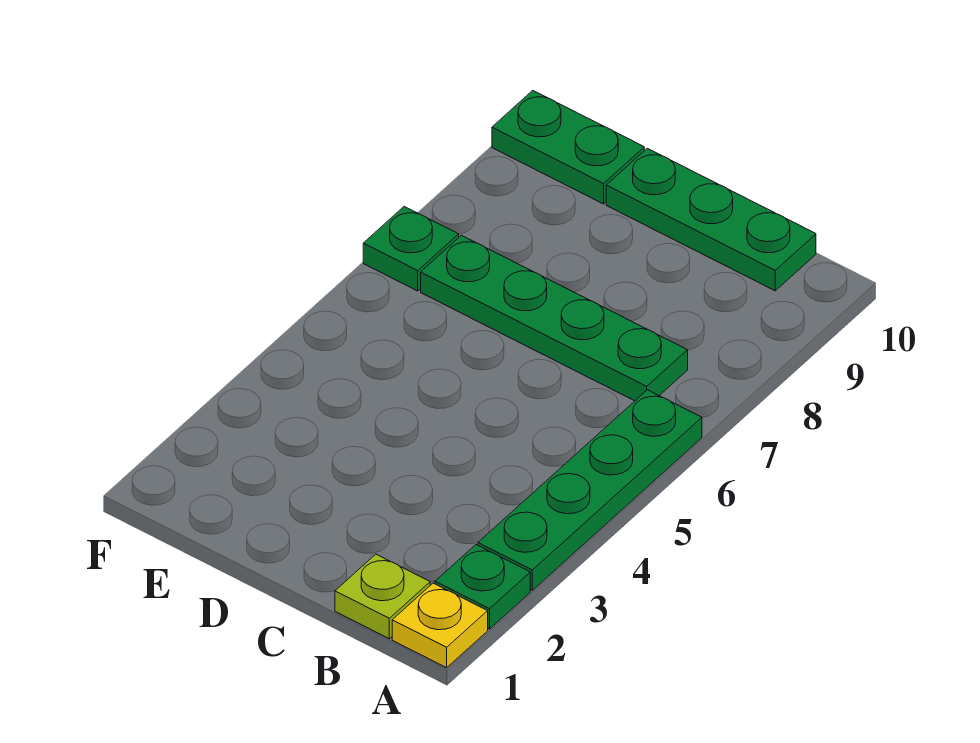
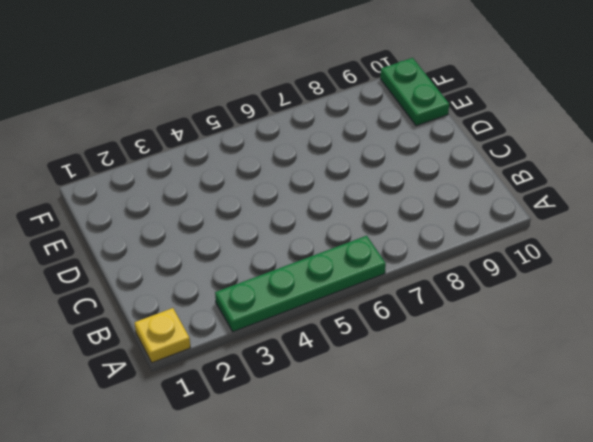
none -> green 1x1 plate [435,545,530,629]
none -> lime 1x1 plate [335,554,430,639]

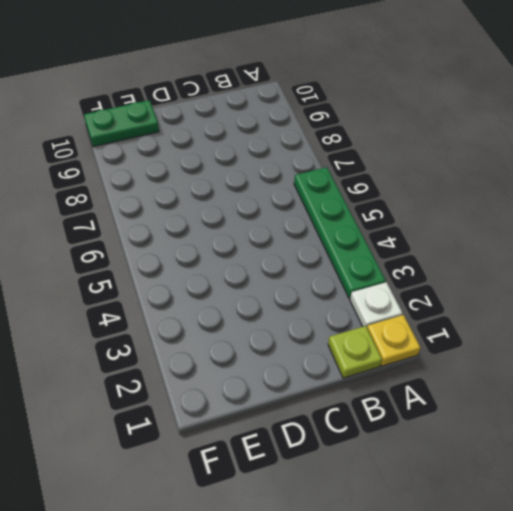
white 1x1 plate [350,282,403,327] -> green 1x1 plate [435,545,530,629]
none -> green 1x4 plate [421,235,688,401]
none -> green 1x3 plate [606,148,816,291]

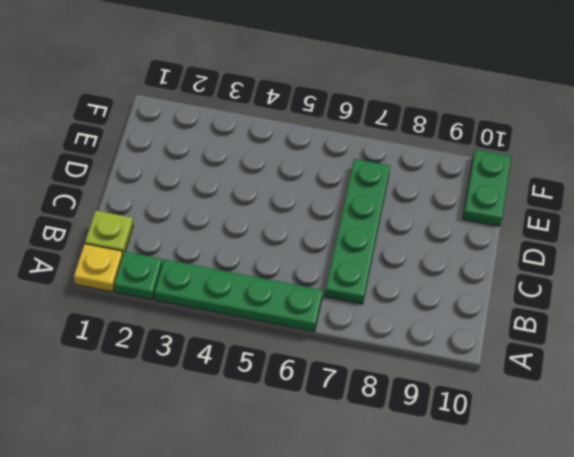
none -> green 1x3 plate [606,148,816,291]
none -> green 1x1 plate [363,207,459,291]

